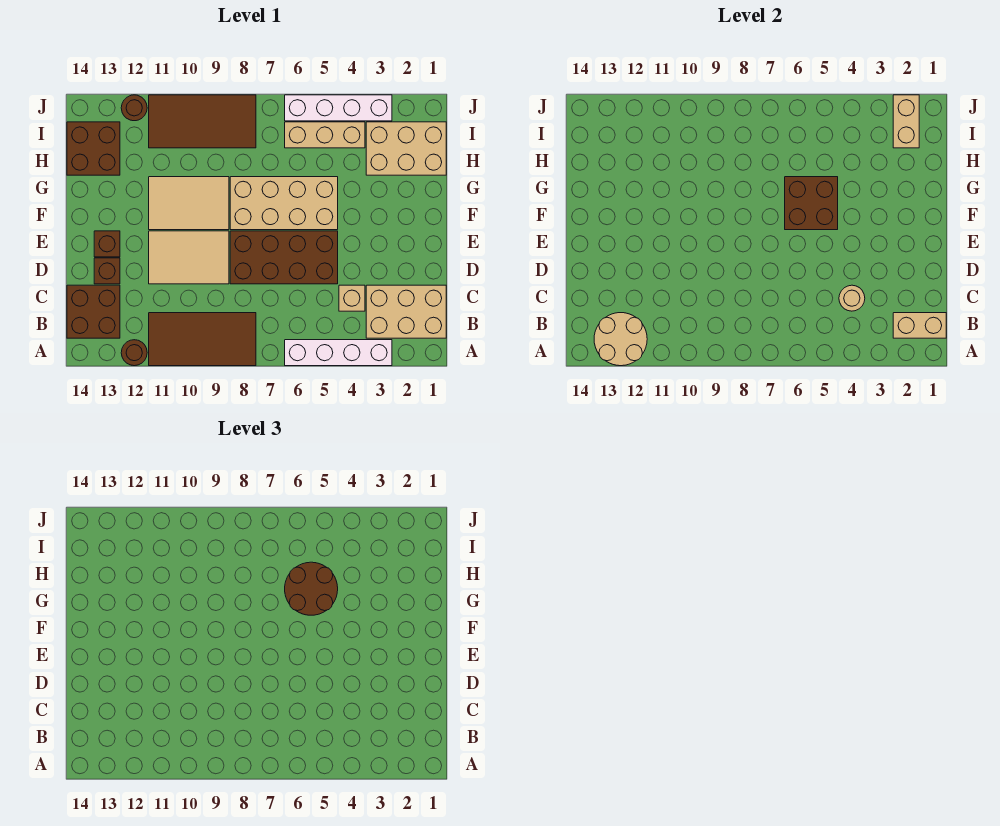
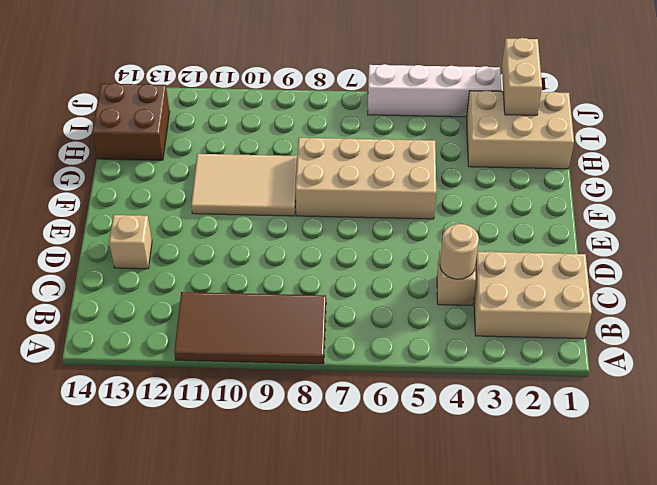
tan 1x1 brick [109,215,152,269] -> brown 1x1 brick [94,258,120,284]
none -> white 1x4 brick [285,340,392,366]
none -> brown 1x1 round brick [121,340,147,366]
none -> brown 2x2 brick [67,285,120,338]

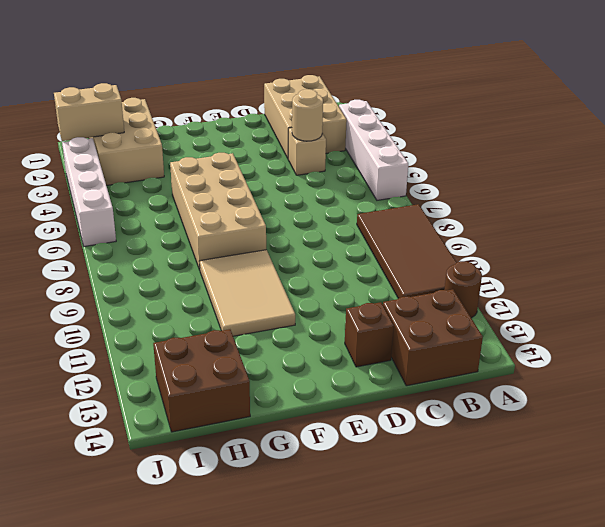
none -> brown 2x4 brick [230,231,338,284]
none -> tan 2x3 tile [149,231,229,284]
none -> brown 1x1 brick [94,231,120,257]

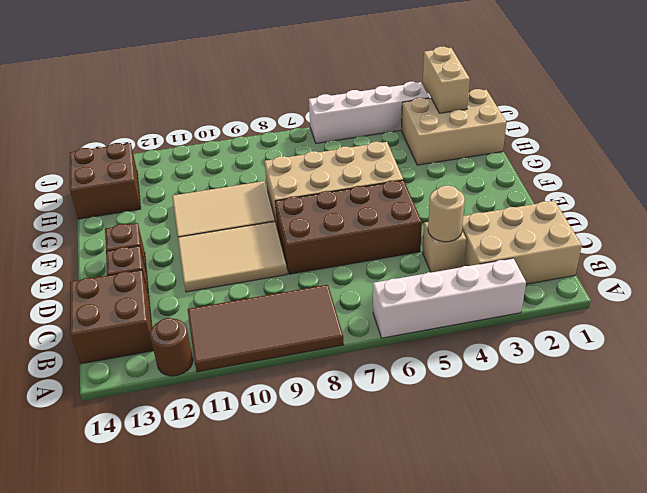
none -> tan 1x3 brick [285,122,365,148]
none -> brown 2x4 tile [149,95,256,148]
none -> brown 1x1 round brick [121,95,147,121]

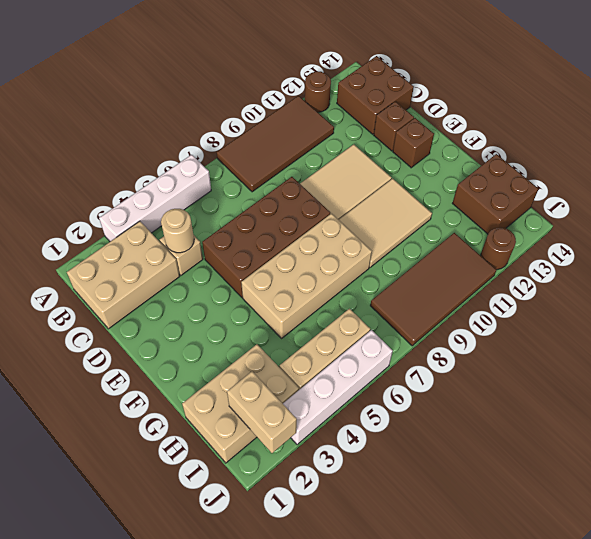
none -> tan 2x2 round brick [594,313,647,366]
none -> tan 1x2 brick [893,313,946,338]
none -> brown 2x2 brick [785,177,838,230]

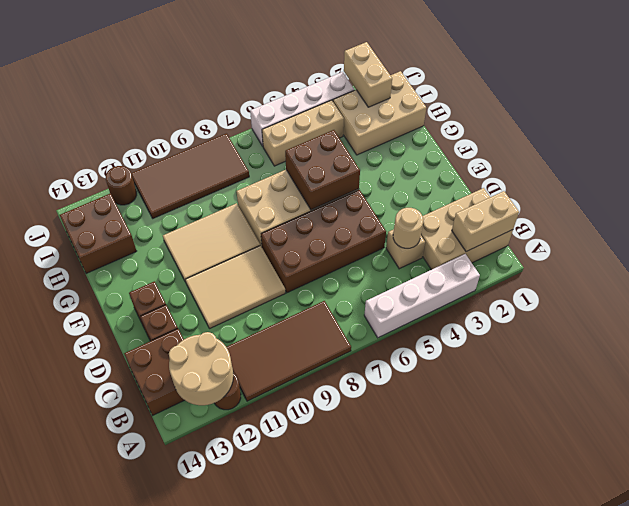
none -> brown 2x2 round brick [285,562,338,615]

